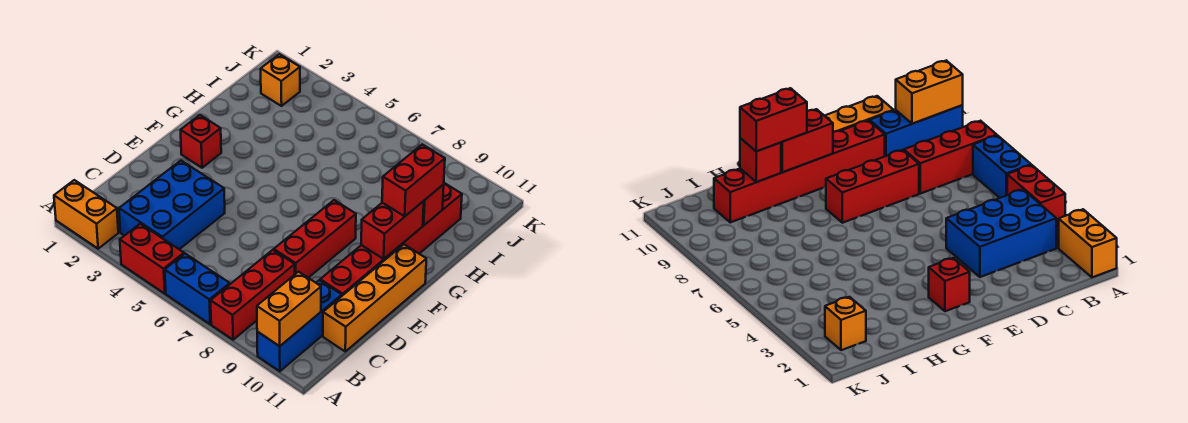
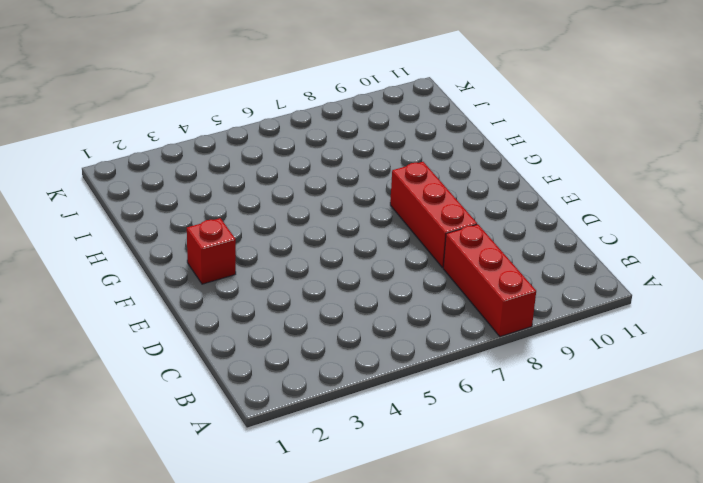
none -> orange 1x2 brick [54,180,118,249]
none -> red 1x2 brick [120,224,184,293]
none -> blue 1x2 brick [165,254,230,324]

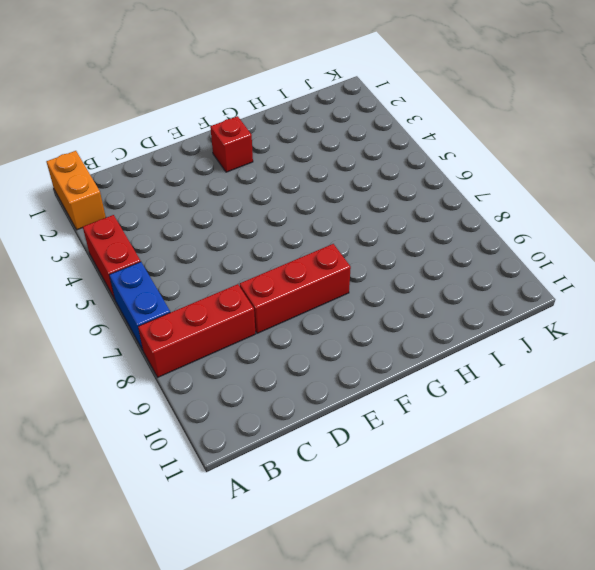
none -> blue 1x3 brick [257,280,342,371]
none -> blue 2x3 brick [119,161,225,249]
none -> orange 1x4 brick [323,244,426,351]

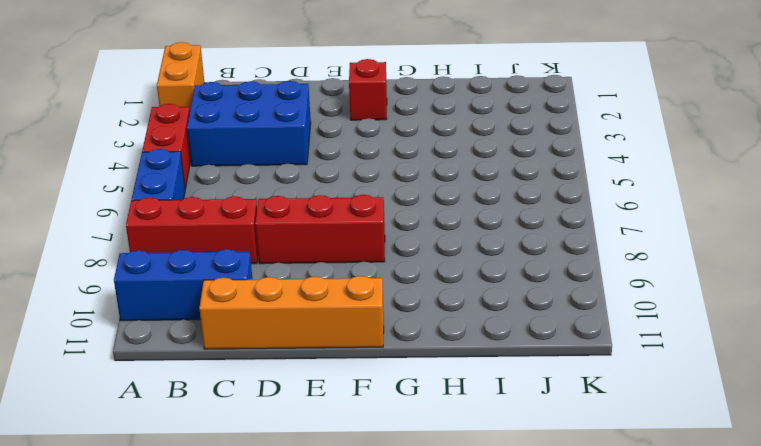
none -> red 1x6 brick [320,183,462,296]
none -> orange 1x1 brick [261,54,300,106]
none -> orange 1x2 brick [257,272,321,346]

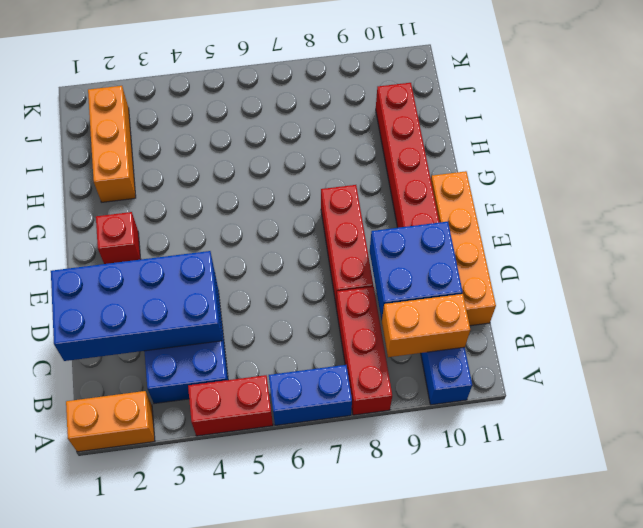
orange 1x2 brick [382,294,470,357] -> orange 1x2 brick turned to [257,272,321,346]
blue 2x4 brick [51,251,222,361] -> none
blue 2x2 brick [370,222,463,320] -> none
orange 1x3 brick [88,86,136,202] -> orange 1x1 brick [261,54,300,106]
none -> red 1x2 brick [361,201,424,259]
none -> red 1x1 brick [423,185,444,226]
none -> red 1x2 brick [382,144,445,216]

